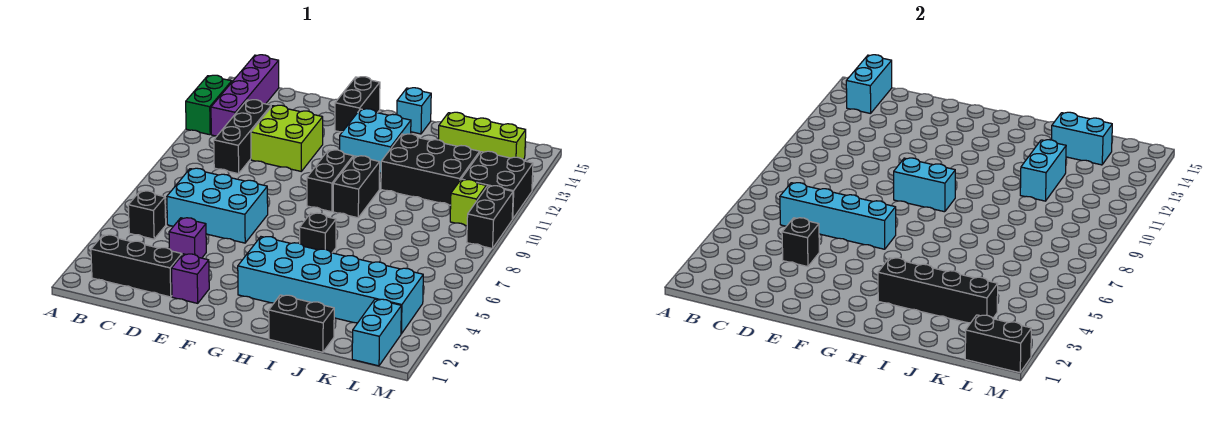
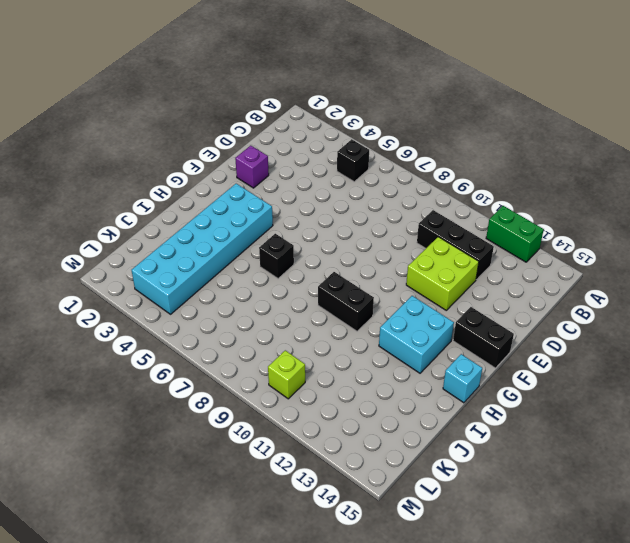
none -> black 1x3 brick [91,235,182,297]
none -> purple 1x4 brick [211,55,279,136]
none -> cyan 2x3 brick [167,168,268,243]
none -> purple 1x1 brick [169,218,206,258]

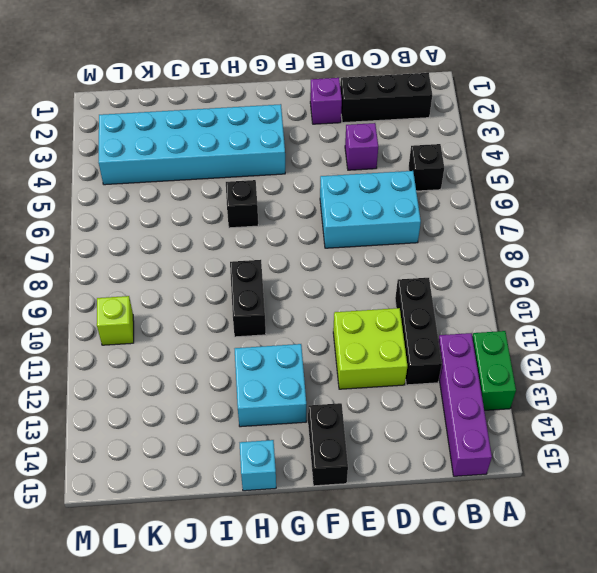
none -> black 1x2 brick [307,150,353,212]
none -> black 1x2 brick [269,295,334,352]
none -> black 2x3 brick [381,134,480,205]
none -> lime 1x3 brick [438,112,526,159]

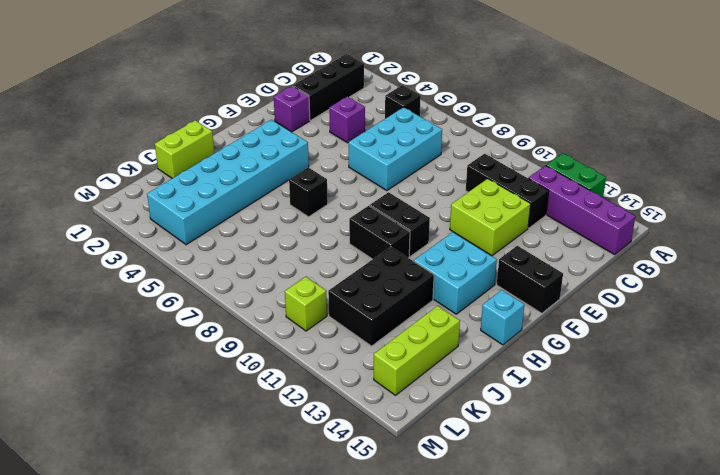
lime 1x2 brick [155,120,214,178] -> black 1x2 brick [269,295,334,352]
none -> cyan 1x2 brick [352,299,401,366]
none -> black 2x2 brick [461,151,533,219]
none -> black 1x2 brick [467,186,513,249]
none -> cyan 1x2 brick [846,55,892,114]

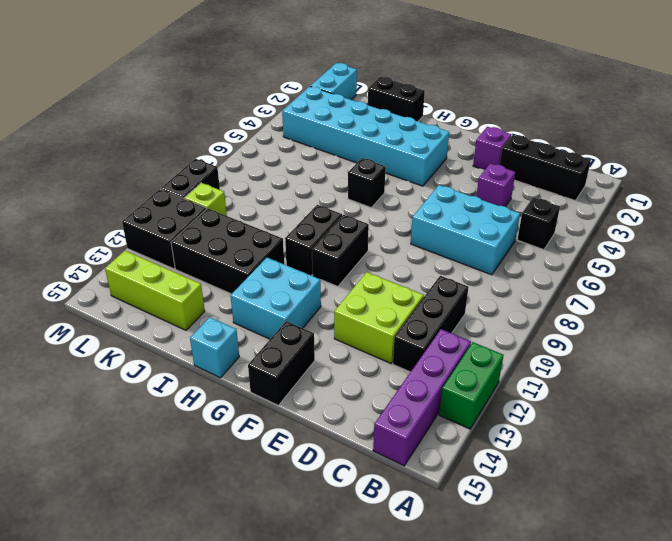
none -> cyan 1x2 brick [846,55,892,114]
none -> cyan 1x4 brick [780,183,896,249]
none -> black 1x1 brick [782,218,819,267]
none -> cyan 1x2 brick [894,158,955,212]

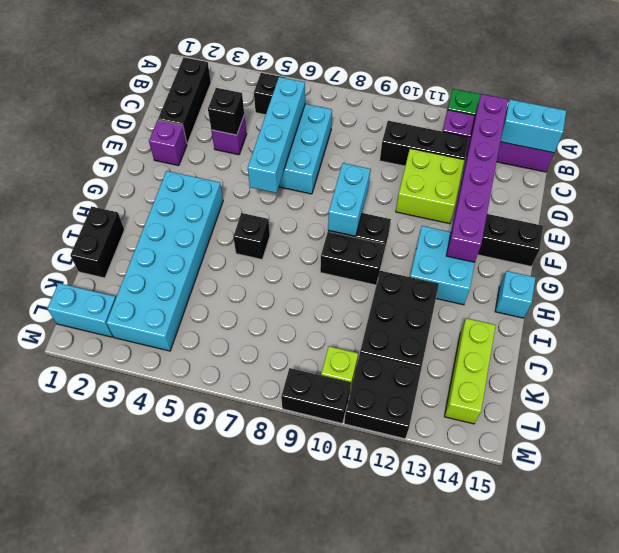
purple 1x6 brick [446,94,508,262] -> none
none -> black 1x4 brick [878,258,998,323]
none -> cyan 1x2 brick [1020,140,1066,201]
none -> cyan 1x2 brick [1051,112,1112,165]
none -> black 1x2 brick [965,315,1031,373]

